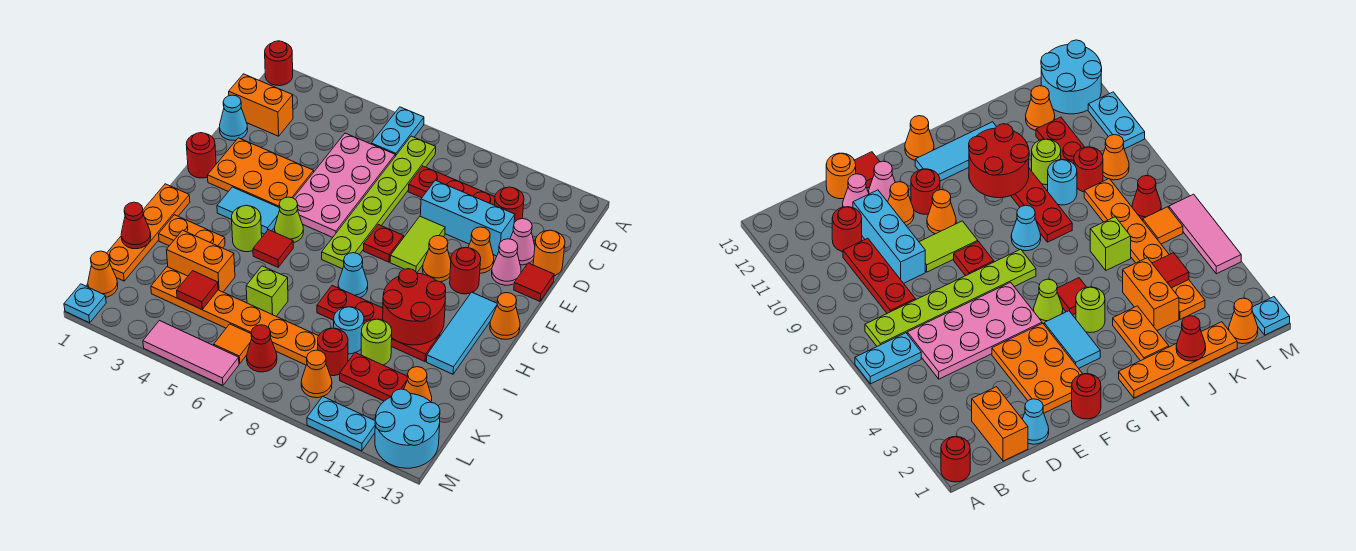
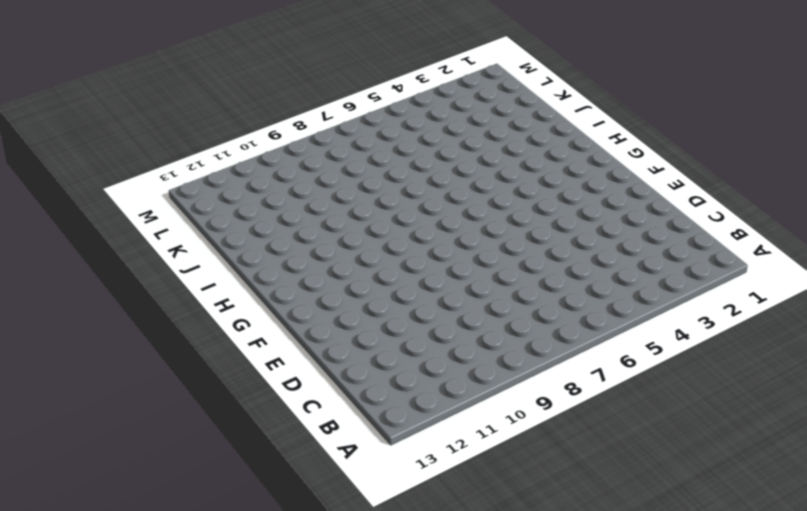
none -> red 1x1 round brick [265,41,293,86]
none -> cyan 1x2 plate [371,107,424,156]
none -> lime 1x6 plate [322,136,436,269]
none -> orange 1x2 brick [229,74,293,136]

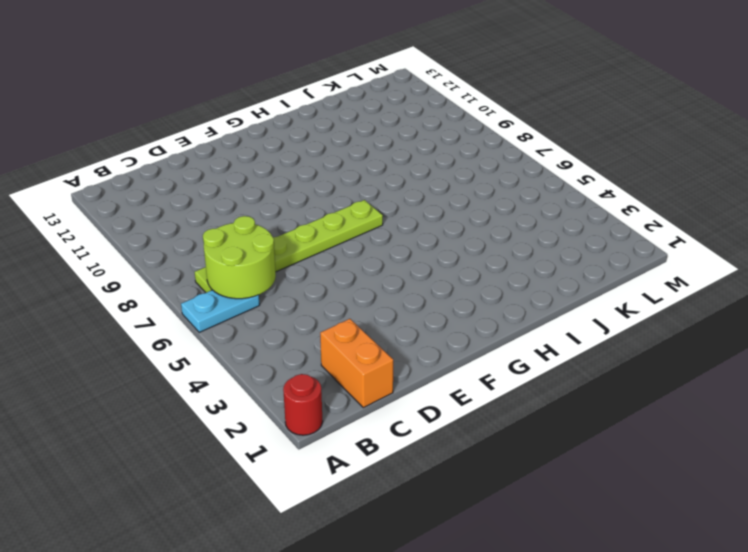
lime 2x2 round brick [203,216,276,299] -> none
none -> pink 2x4 plate [294,133,395,237]
none -> red 1x3 plate [408,166,495,205]
none -> red 1x1 round brick [494,187,524,222]
none -> cyan 1x1 cone [219,95,248,140]

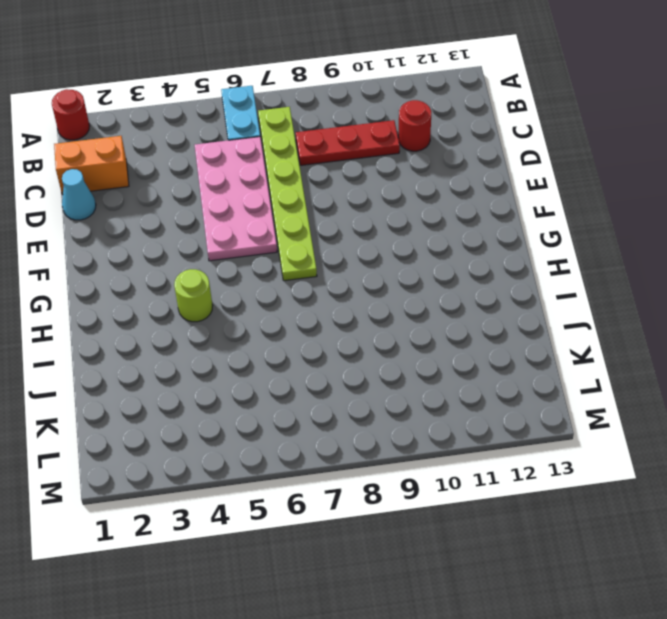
none -> cyan 1x3 brick [420,180,515,256]
none -> pink 1x1 cone [510,219,535,265]
none -> orange 1x1 round brick [533,230,565,276]
none -> orange 2x3 plate [207,138,314,207]

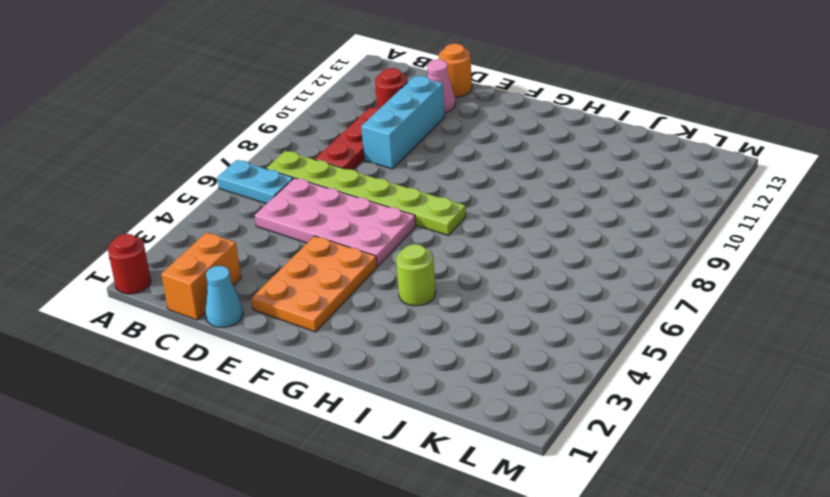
none -> lime 1x2 tile [390,216,445,272]
none -> orange 1x1 cone [468,227,494,273]
none -> pink 1x1 cone [492,239,521,285]
none -> red 1x1 tile [514,263,554,301]

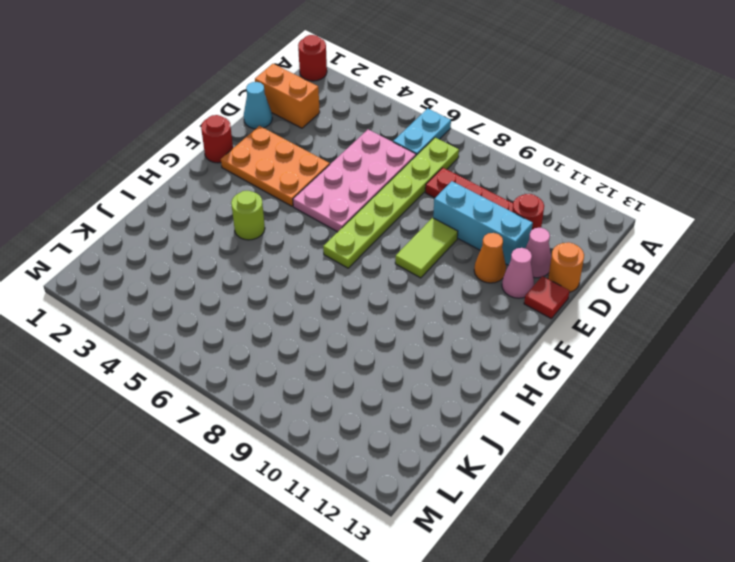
none -> red 1x1 plate [364,225,404,262]
none -> orange 1x1 cone [423,236,451,282]
none -> red 1x1 round brick [450,247,481,294]
none -> cyan 1x2 tile [217,187,280,234]

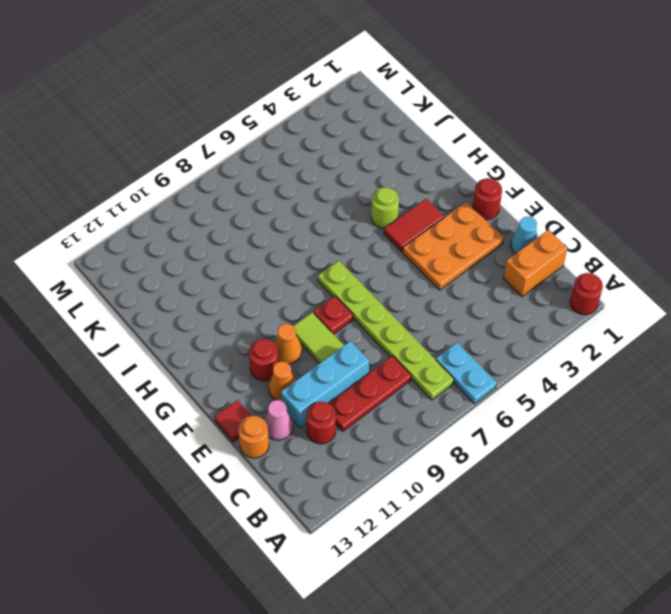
red 1x2 tile [384,199,444,252] -> cyan 1x2 tile [217,187,280,234]
none -> pink 2x4 plate [294,133,395,237]
none -> pink 1x1 cone [492,239,521,285]
none -> lime 1x1 cone [275,197,304,243]
none -> cyan 1x3 tile [427,292,497,374]

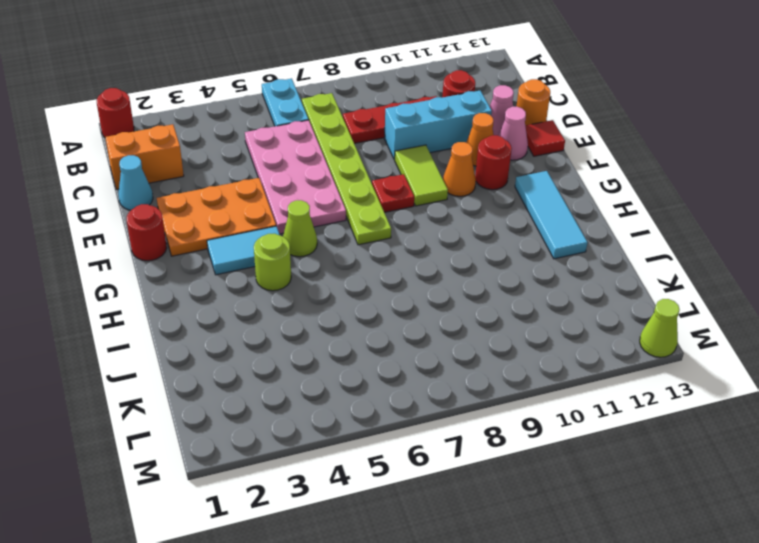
lime 1x1 cone [640,299,680,357] -> cyan 2x2 round brick [375,389,440,468]
none -> orange 1x1 cone [490,293,520,339]
none -> orange 1x4 plate [107,184,190,281]
none -> red 1x1 tile [253,230,293,267]
none -> cyan 1x1 cone [338,253,368,298]

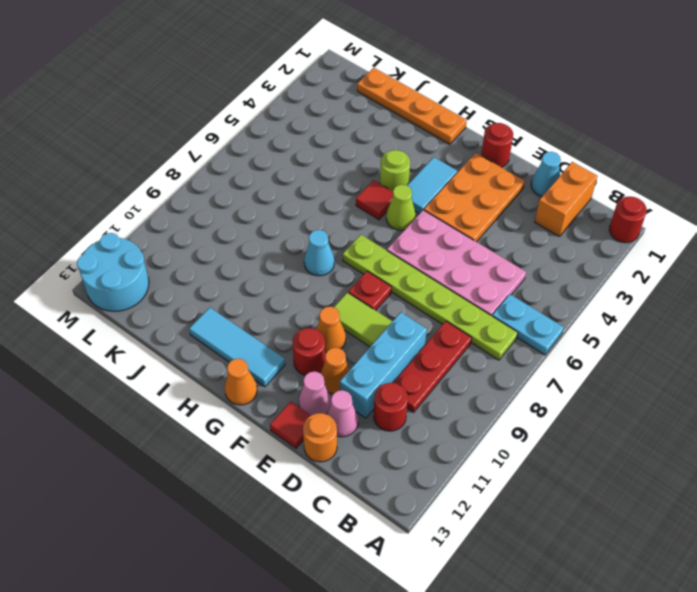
none -> orange 1x2 plate [159,215,225,248]
none -> red 1x4 plate [317,286,440,362]
none -> orange 1x2 brick [167,230,235,292]
none -> lime 1x1 brick [246,266,288,316]

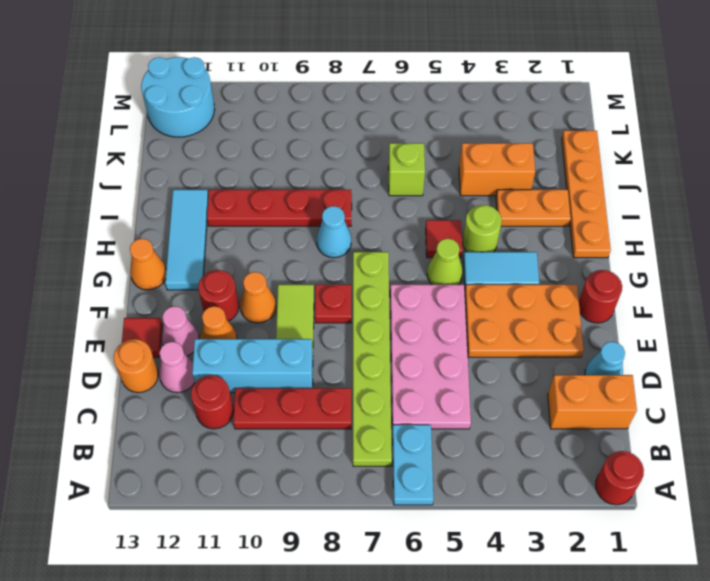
none -> cyan 1x1 round brick [334,307,364,354]
none -> lime 1x1 round brick [361,319,392,365]
none -> orange 1x6 plate [151,267,318,365]
none -> red 1x1 round brick [318,328,348,376]

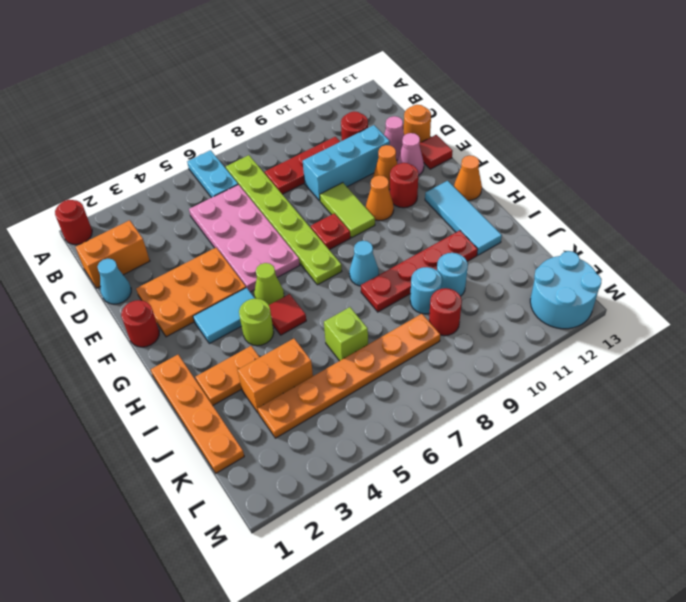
cyan 1x1 round brick [437,253,468,296] -> lime 1x1 round brick [361,319,392,365]
none -> red 1x2 plate [340,353,408,401]
none -> orange 1x1 cone [404,367,432,402]
none -> orange 1x1 cone [88,251,118,297]
none -> orange 1x1 tile [214,324,252,364]

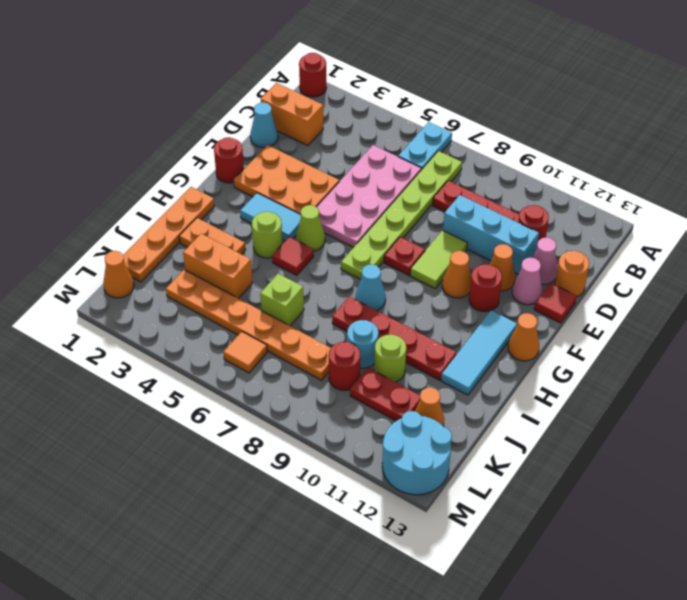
none -> red 1x1 cone [247,325,277,372]
none -> orange 1x1 cone [301,350,332,398]
none -> cyan 1x1 plate [64,284,106,323]
none -> pink 1x3 tile [143,321,239,385]

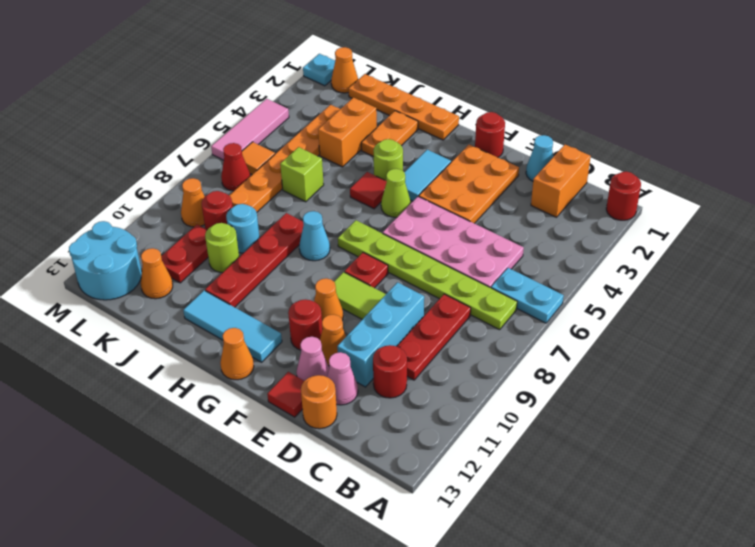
none -> cyan 1x2 plate [307,396,375,451]
none -> red 2x2 round brick [383,269,446,345]
none -> red 1x1 cone [121,202,151,249]
none -> red 1x1 tile [177,271,218,309]

